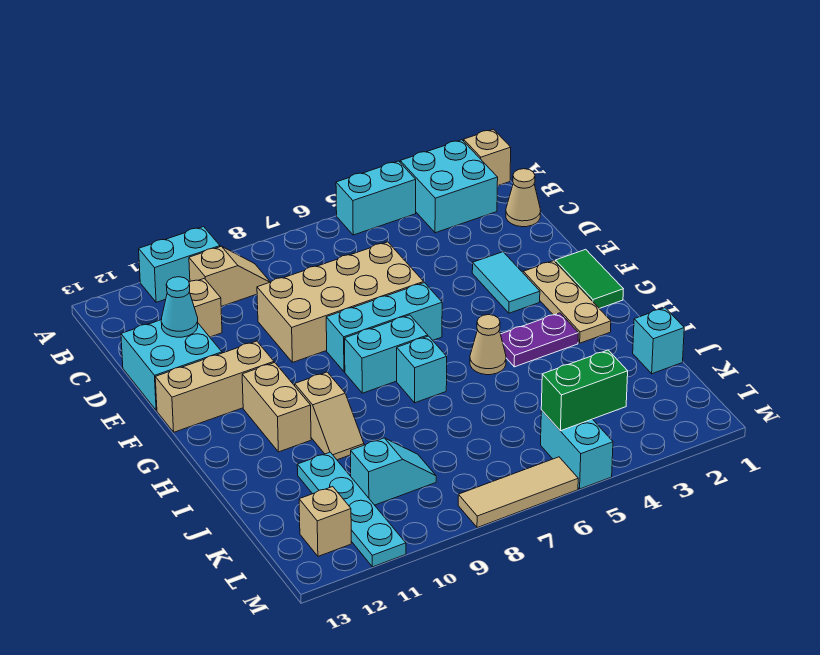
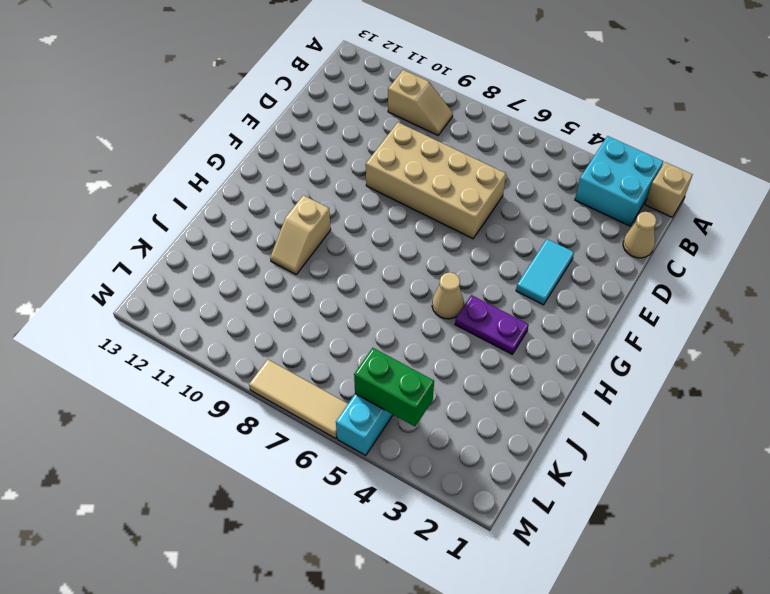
none -> cyan 1x2 brick [336,161,416,235]
none -> cyan 1x2 brick [139,227,220,302]
none -> tan 1x1 brick [189,278,222,337]

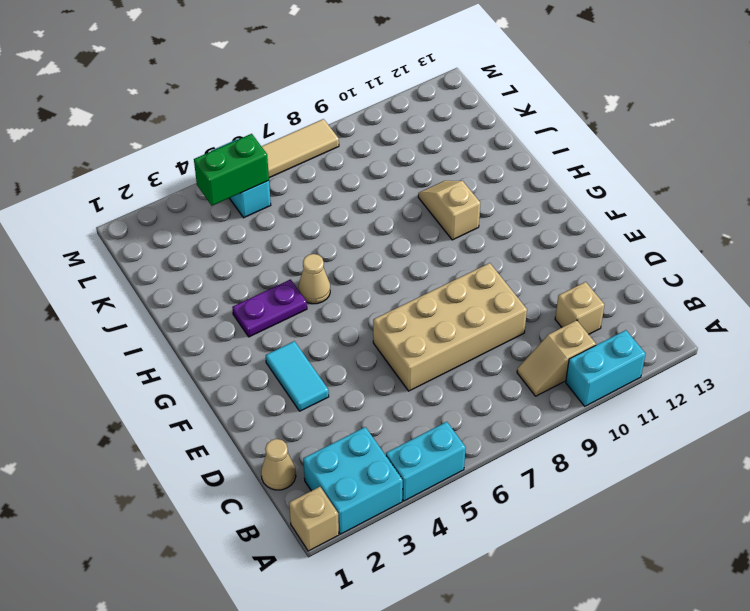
none -> cyan 2x2 brick [121,320,222,410]
none -> green 1x2 tile [555,249,623,309]
none -> tan 1x3 plate [523,261,611,343]

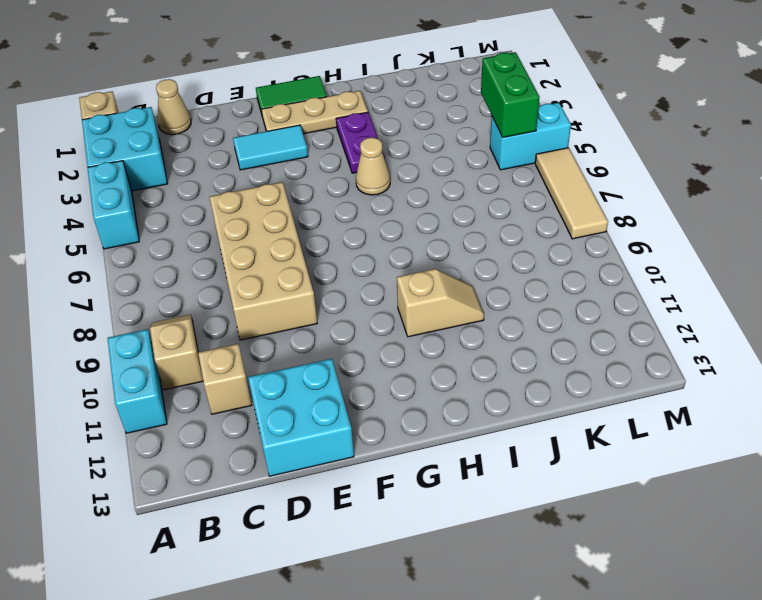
none -> cyan 1x3 brick [326,283,442,372]
none -> tan 1x3 brick [155,341,274,432]
none -> cyan 1x2 brick [344,315,428,393]

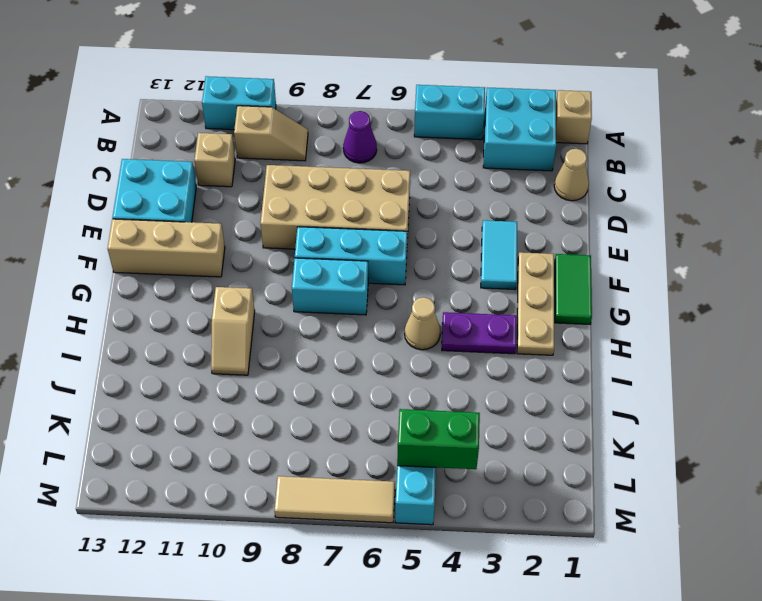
purple 1x1 cone [343,111,377,163] -> none
none -> tan 1x2 brick [242,363,311,452]
none -> cyan 1x1 brick [397,336,447,403]
none -> cyan 1x1 brick [633,308,684,374]

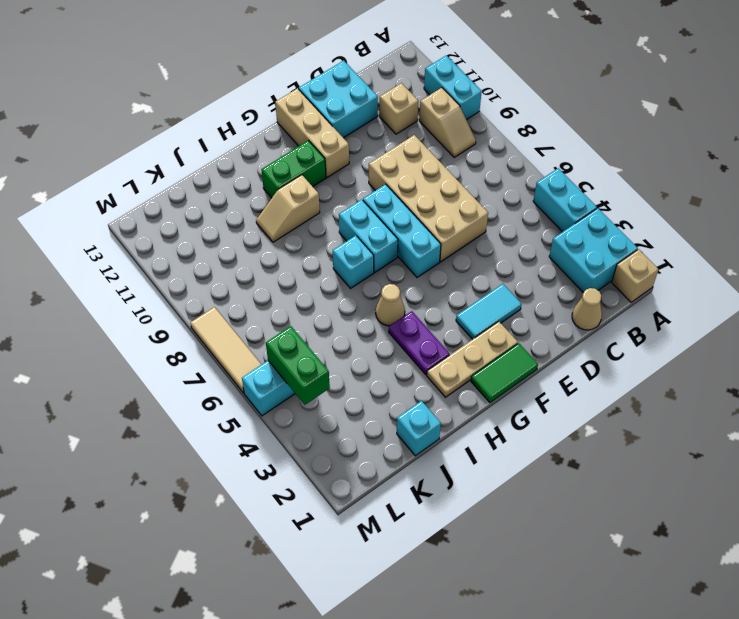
green 1x2 brick [261,140,326,198] -> tan 1x2 brick [242,363,311,452]
none -> cyan 1x4 plate [297,452,406,567]
none -> cyan 1x2 slope [351,438,436,505]
none -> tan 1x1 brick [299,487,351,556]

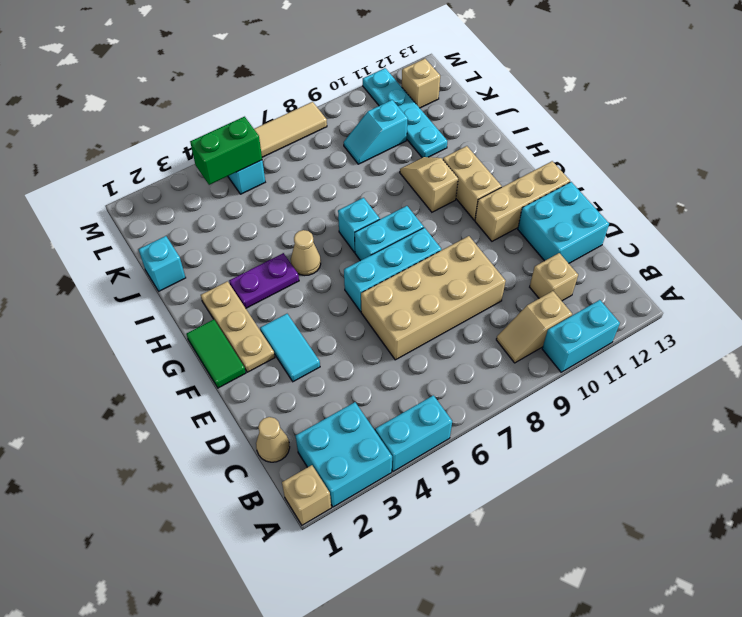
none -> cyan 1x1 cone [161,277,198,337]

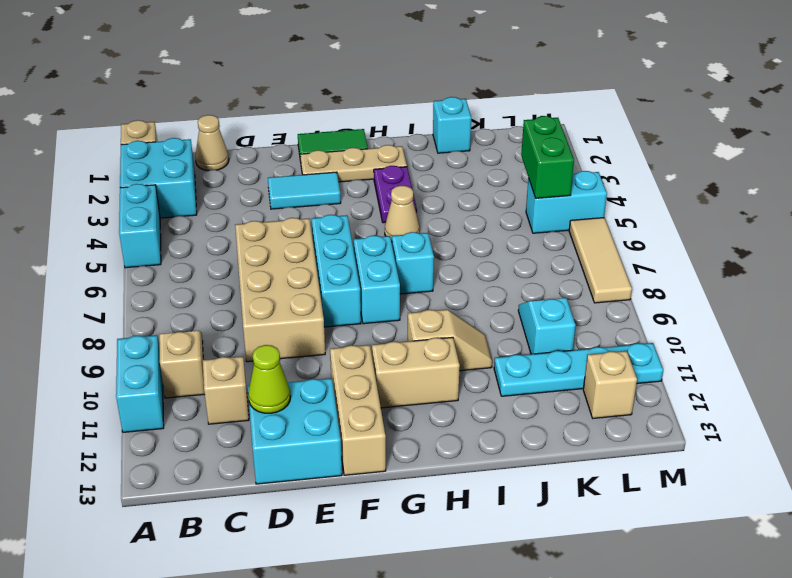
lime 1x1 cone [248,345,291,413] -> cyan 1x1 cone [161,277,198,337]

